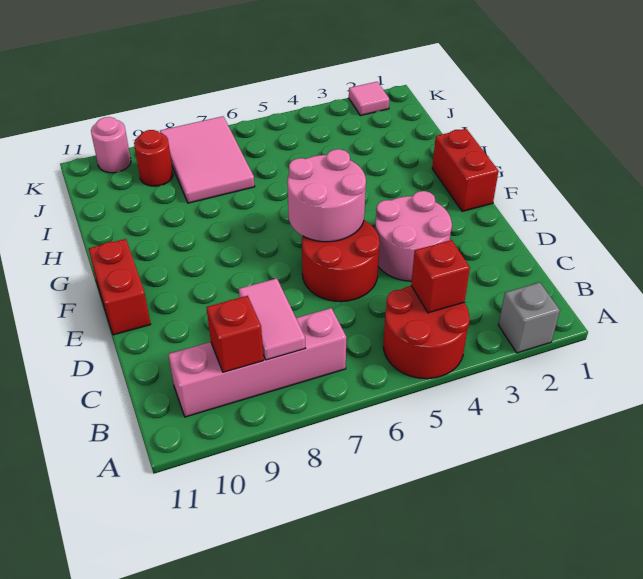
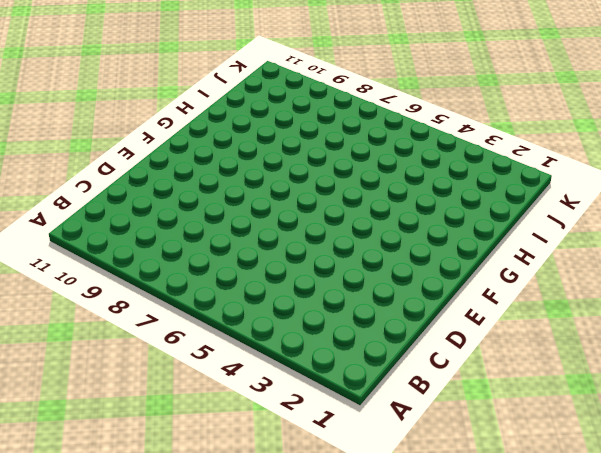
none -> grey 1x1 brick [498,283,560,353]
none -> red 2x2 round brick [383,286,470,379]
none -> pink 1x4 brick [168,308,346,417]

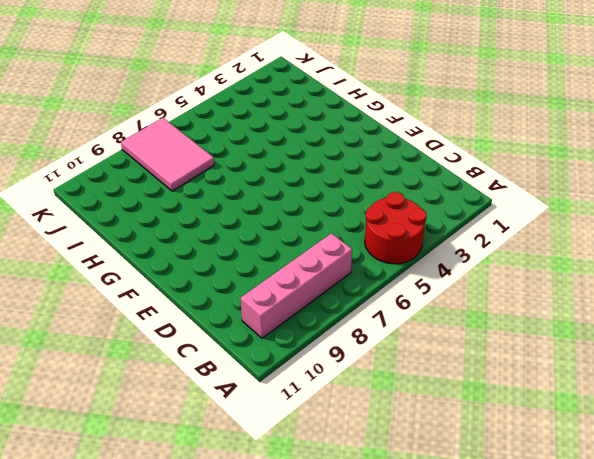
none -> grey 1x1 brick [498,283,560,353]
none -> pink 2x2 round brick [375,191,452,281]
none -> red 2x2 round brick [302,220,380,302]

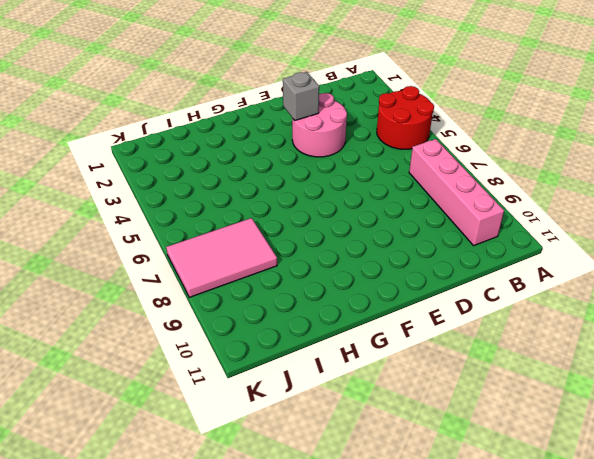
grey 1x1 brick [283,72,319,120] -> grey 1x1 brick moved to [498,283,560,353]
none -> red 2x2 round brick [302,220,380,302]
none -> red 1x2 brick [89,239,151,335]
none -> red 1x2 brick [432,129,498,211]

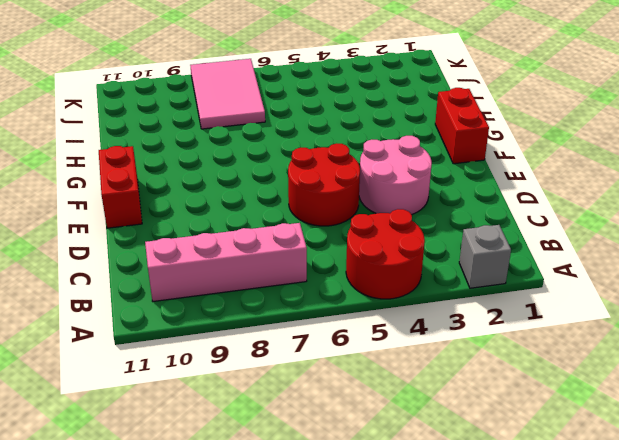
none -> red 1x1 round brick [134,130,173,186]
none -> pink 1x1 tile [349,82,389,116]
none -> pink 1x1 round brick [91,117,131,173]

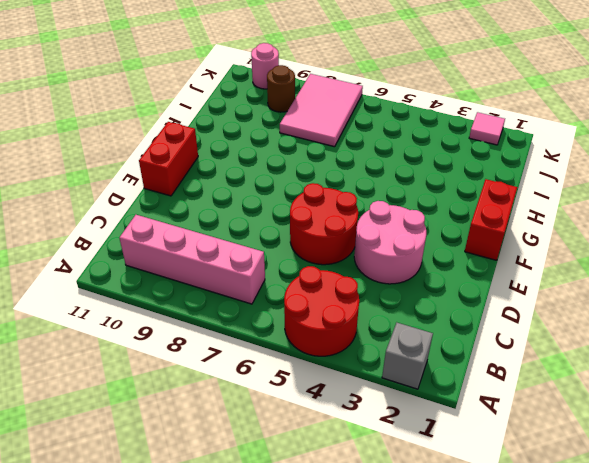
brown 1x1 round brick [267,65,295,112] -> red 1x1 round brick [134,130,173,186]
none -> red 1x1 brick [411,240,470,313]
none -> pink 1x2 tile [239,278,306,360]
none -> red 1x1 brick [206,296,264,372]

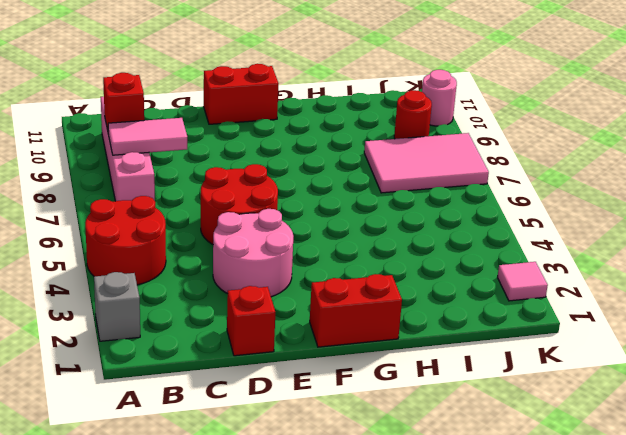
red 1x1 brick [227,286,275,356] -> red 1x1 brick moved to [411,240,470,313]
none -> pink 2x2 round brick [287,149,366,242]

